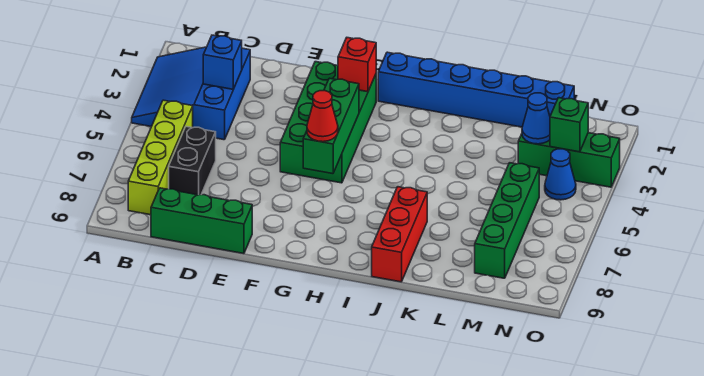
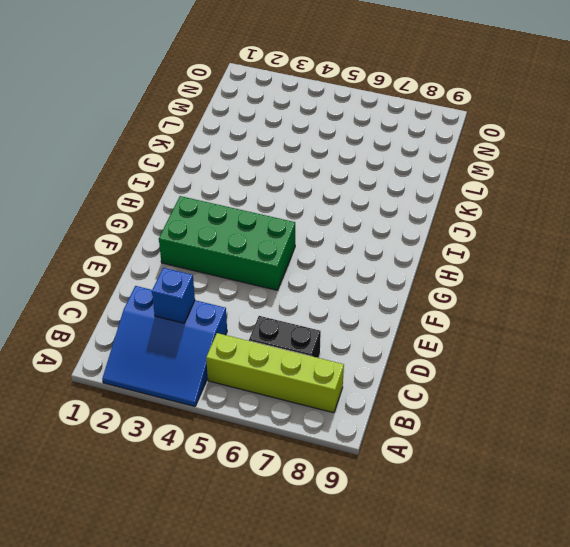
none -> green 1x3 brick [151,188,252,254]
none -> blue 1x6 brick [378,52,574,127]
none -> red 1x3 brick [372,187,427,282]

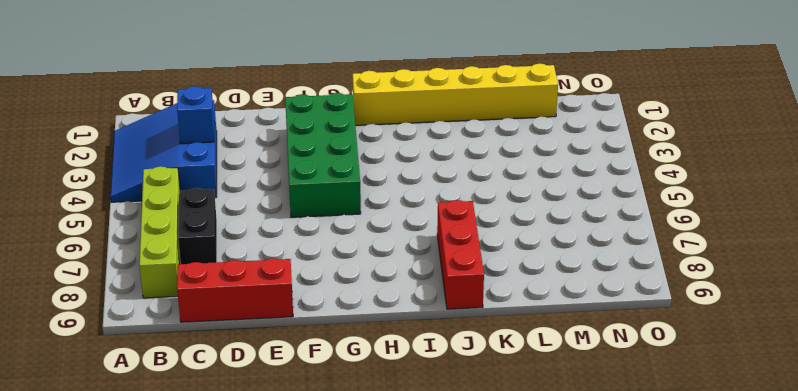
red 1x3 brick [177,258,293,322] -> green 1x3 brick [151,188,252,254]
yellow 1x6 brick [353,64,558,125] -> blue 1x6 brick [378,52,574,127]
none -> green 1x3 brick [518,133,620,187]
none -> green 1x4 brick [475,163,539,278]
none -> blue 1x1 cone [545,149,576,200]

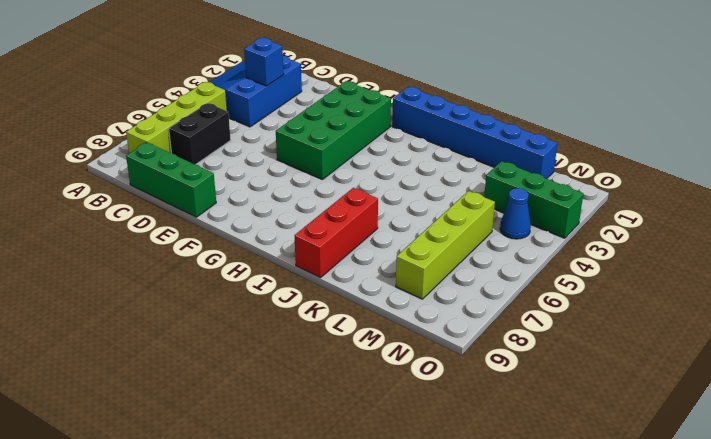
lime 1x4 brick [396,191,495,299] -> green 1x4 brick [475,163,539,278]
none -> red 1x1 brick [338,38,376,92]
none -> green 1x3 brick [303,78,359,174]
none -> blue 1x1 cone [522,93,550,144]

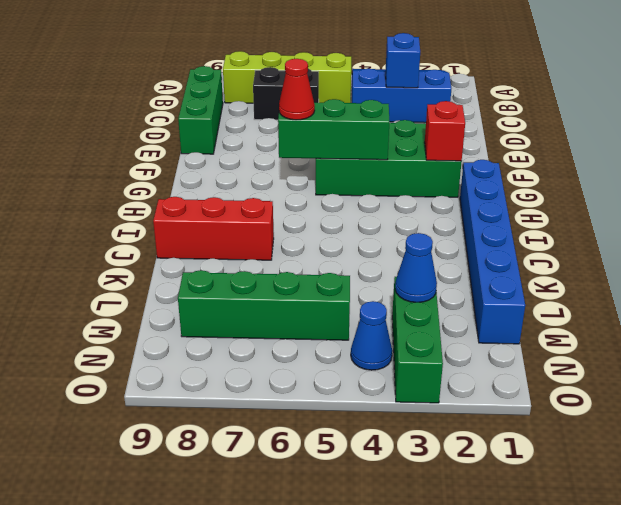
none -> green 1x1 brick [550,98,588,152]

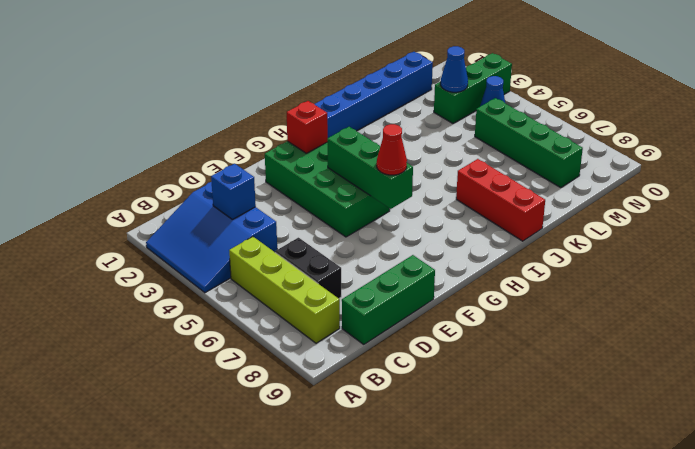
none -> green 1x1 brick [550,98,588,152]

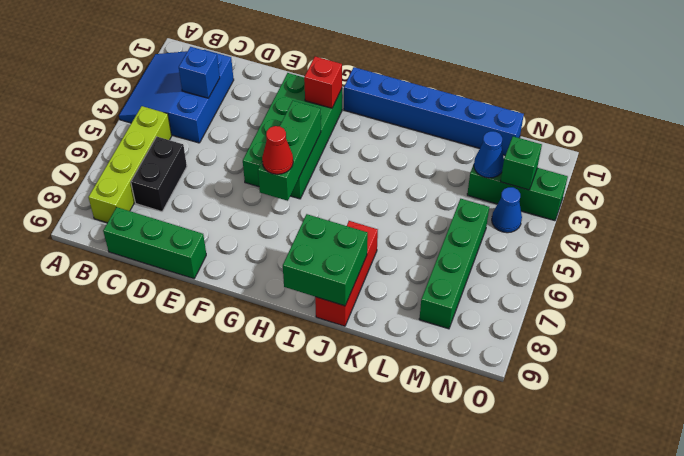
green 2x2 brick [283,214,368,306] -> none

